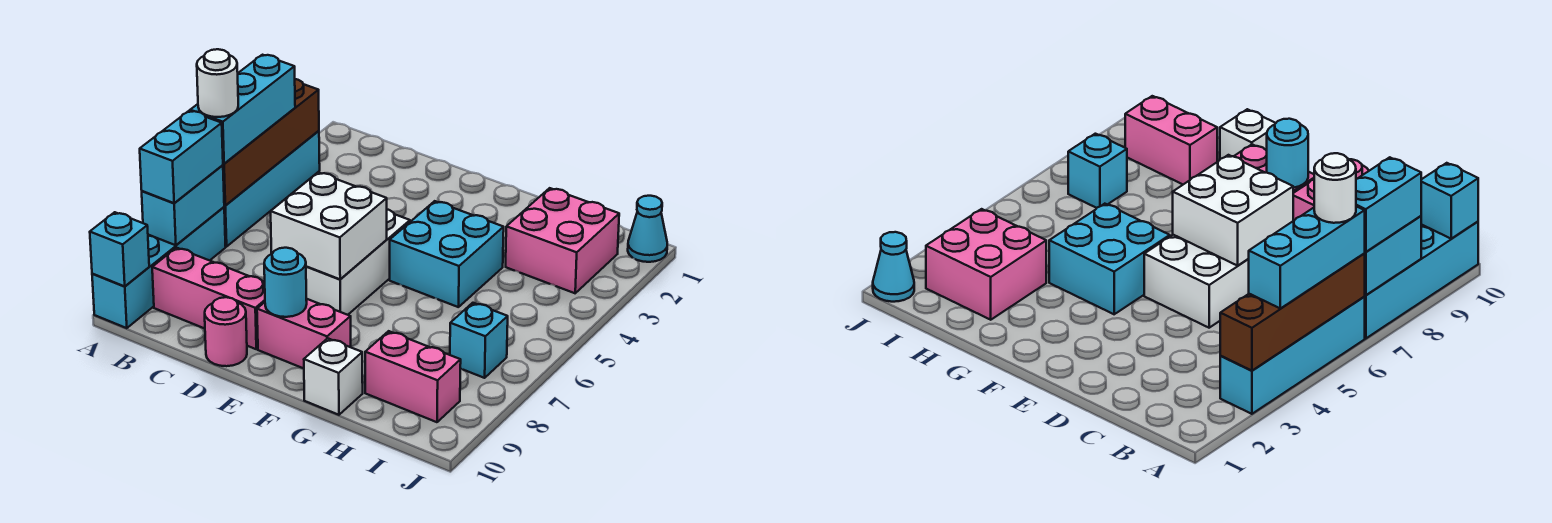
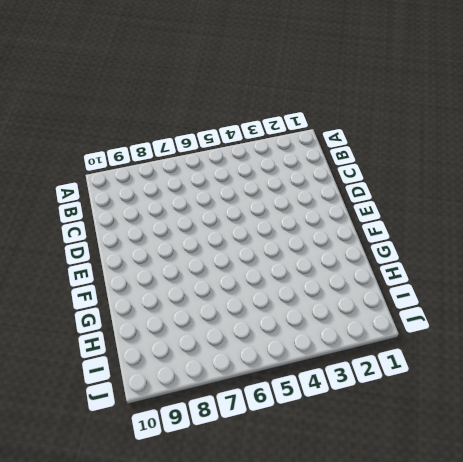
none -> cyan 1x4 brick [224,131,320,247]
none -> cyan 1x4 brick [92,207,226,328]
none -> pink 1x3 brick [152,248,265,349]

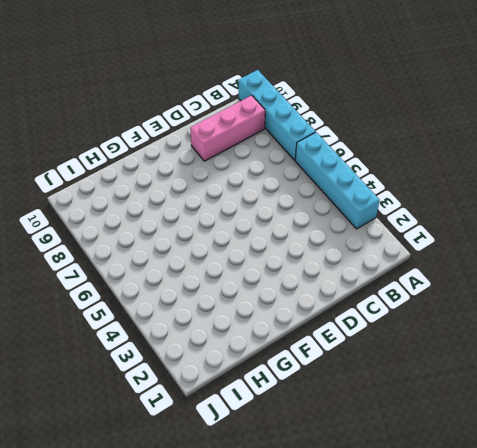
none -> white 2x3 brick [306,210,410,315]
none -> pink 1x1 round brick [205,297,247,366]
none -> pink 1x2 brick [257,299,351,368]

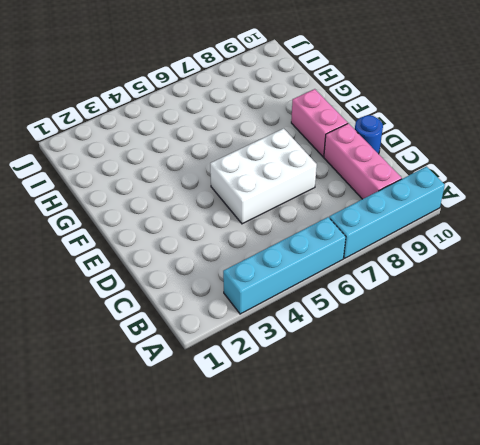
blue 1x1 round brick [355,115,383,154] -> pink 1x1 round brick [205,297,247,366]
none -> cyan 2x2 brick [390,201,504,307]
none -> white 1x1 brick [304,338,363,415]
none -> pink 2x2 brick [506,188,619,293]

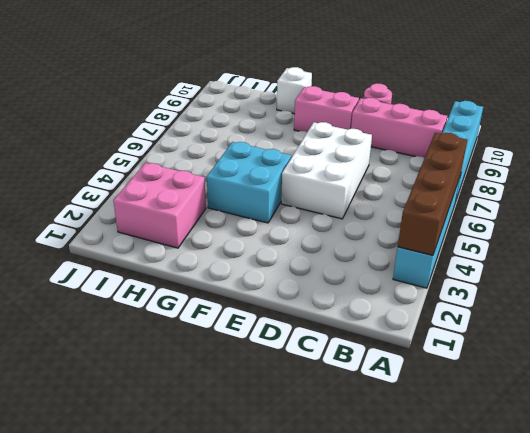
none -> pink 1x2 brick [365,331,461,422]
none -> cyan 1x1 brick [450,303,508,378]
none -> cyan 1x1 cone [628,196,667,262]

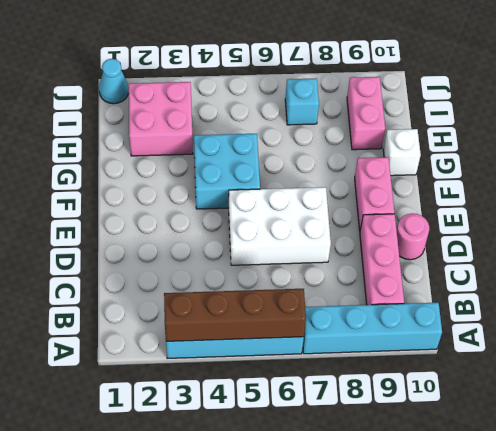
none -> cyan 1x2 brick [142,165,225,245]
none -> cyan 1x1 brick [90,212,149,286]
none -> white 2x2 brick [271,172,387,279]

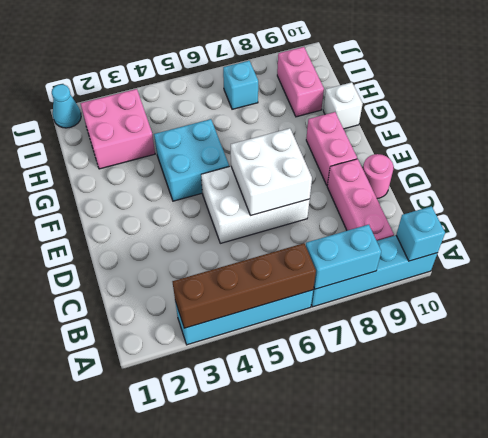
none -> cyan 1x1 round brick [264,248,307,317]
none -> cyan 1x3 brick [190,55,295,164]
none -> cyan 1x2 brick [140,111,223,203]

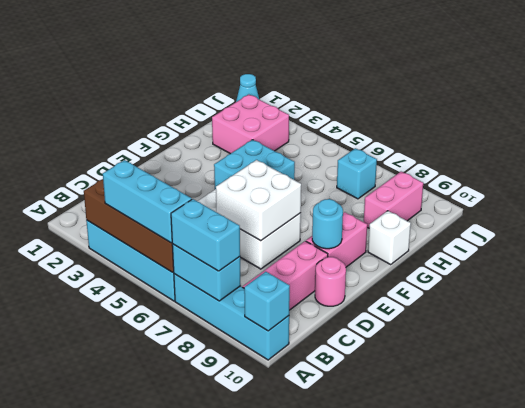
none -> white 1x1 round brick [197,49,238,117]

